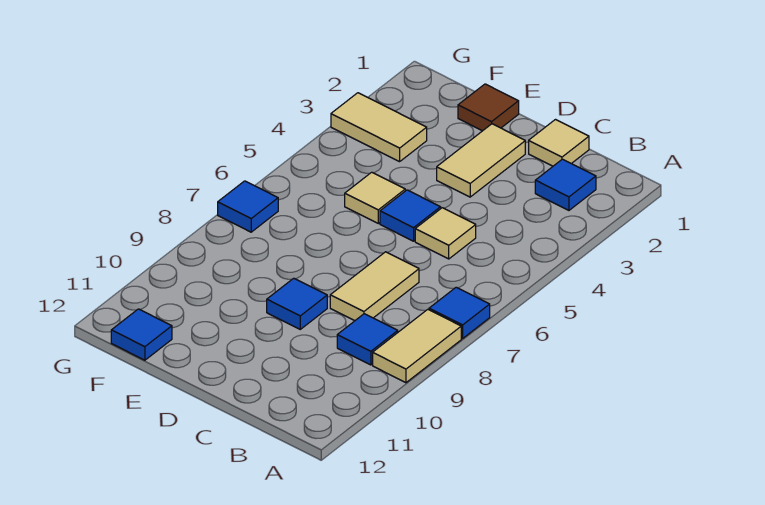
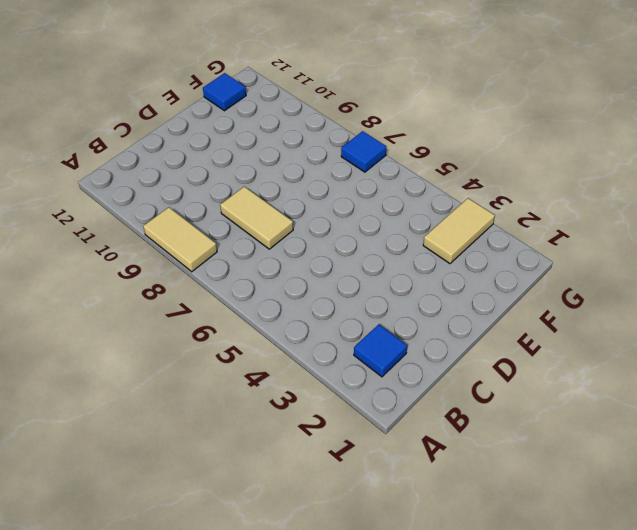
none -> blue 1x1 tile [429,287,490,338]
none -> blue 1x1 tile [337,314,398,365]
none -> tan 1x1 tile [529,120,589,166]

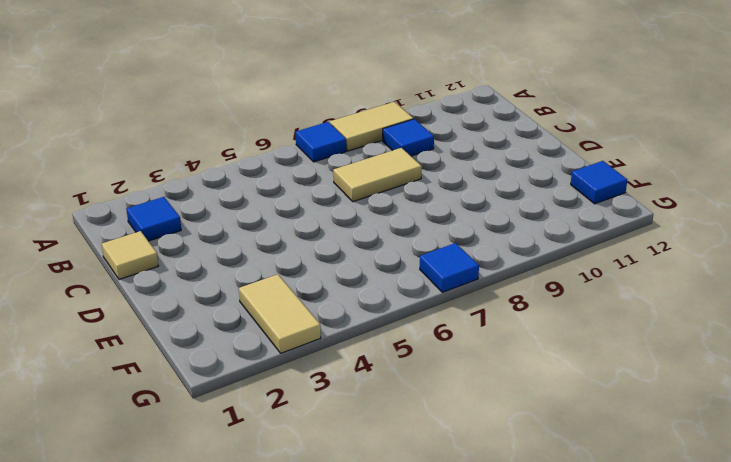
none -> tan 1x1 tile [415,208,476,259]
none -> tan 1x2 tile [437,124,525,197]
none -> blue 1x1 tile [380,190,441,241]

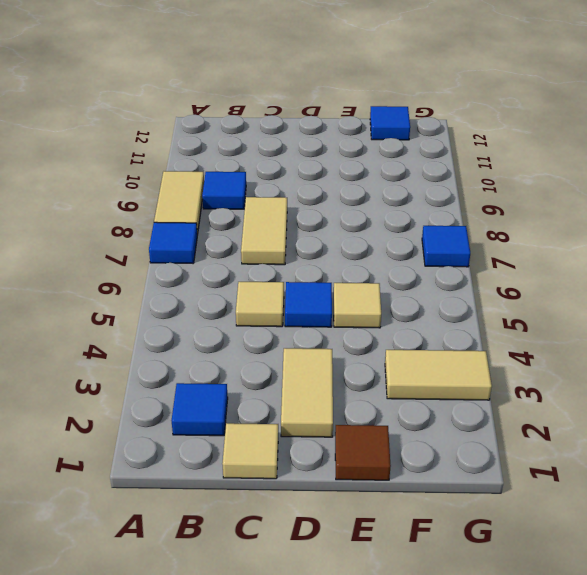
none -> blue 1x1 tile [267,278,327,329]

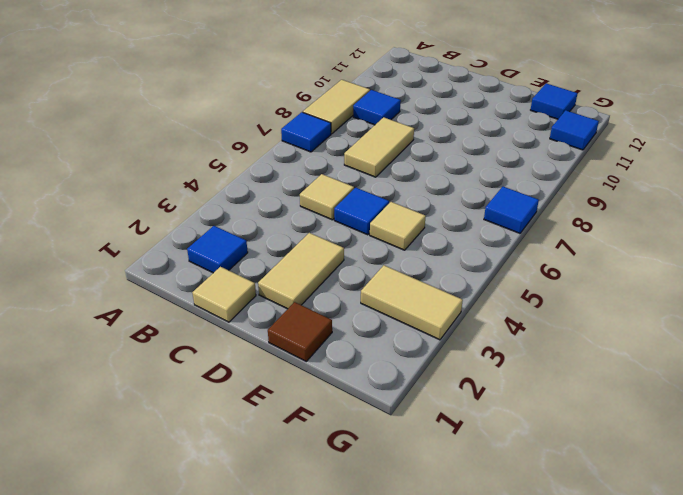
blue 1x1 tile [550,110,599,150] -> blue 1x1 tile moved to [267,278,327,329]

